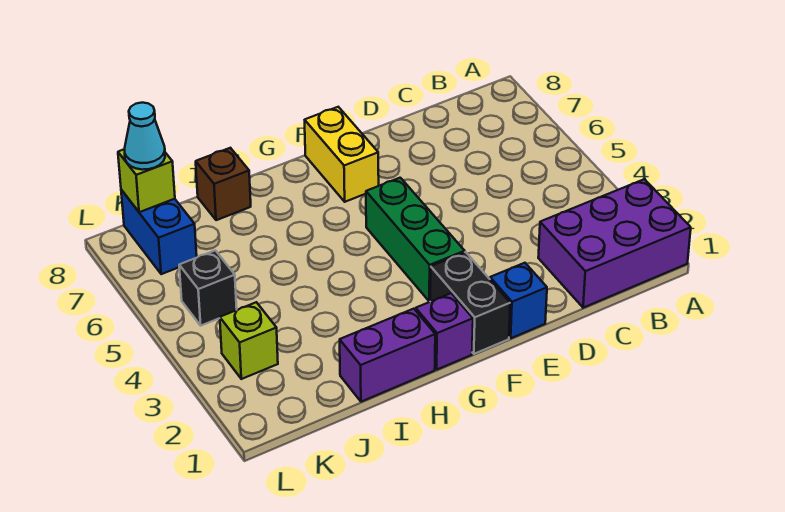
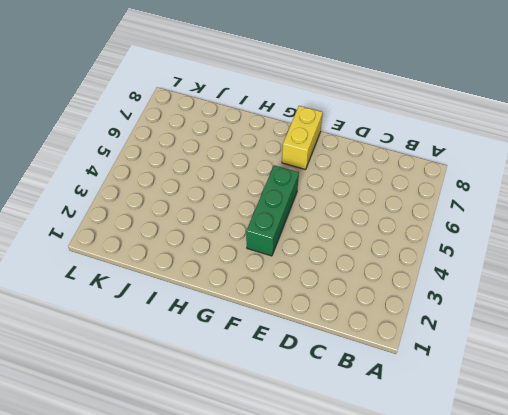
none -> purple 2x3 brick [538,179,691,308]
none -> blue 1x1 brick [490,263,547,338]
none -> black 1x2 brick [430,252,510,354]

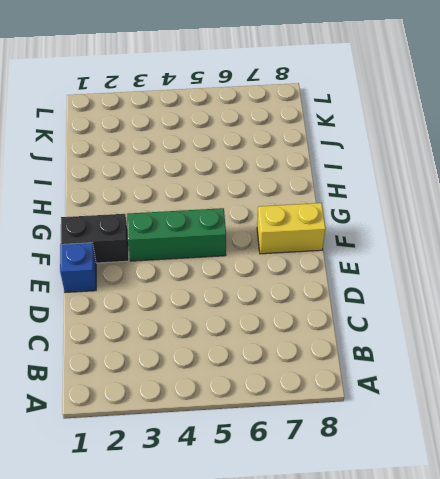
none -> purple 2x3 brick [538,179,691,308]
none -> purple 1x1 brick [416,293,473,369]
none -> purple 1x2 brick [340,309,435,402]

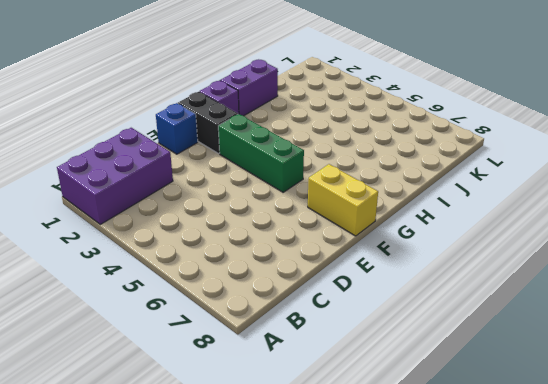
none -> brown 1x1 brick [196,148,251,220]
none -> lime 1x1 brick [220,302,278,379]
none -> black 1x1 brick [179,250,237,325]

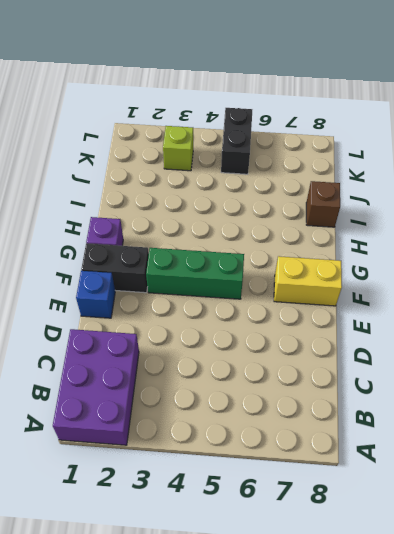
black 1x2 brick [221,108,252,174] -> black 1x1 brick [179,250,237,325]
none -> purple 1x2 brick [340,309,435,402]
none -> blue 1x2 brick [121,190,197,274]
none -> lime 1x1 brick [118,149,175,212]

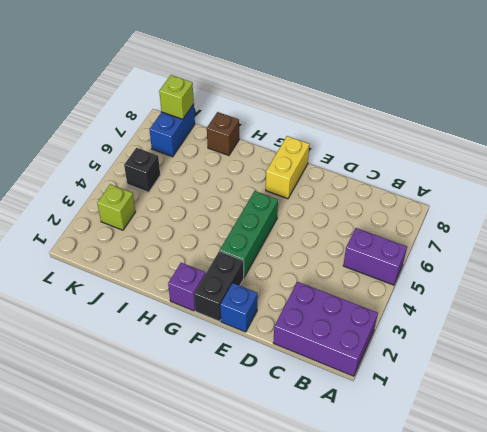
purple 1x2 brick [343,228,407,285] -> purple 1x2 brick moved to [340,309,435,402]
none -> cyan 1x1 cone [125,103,165,170]

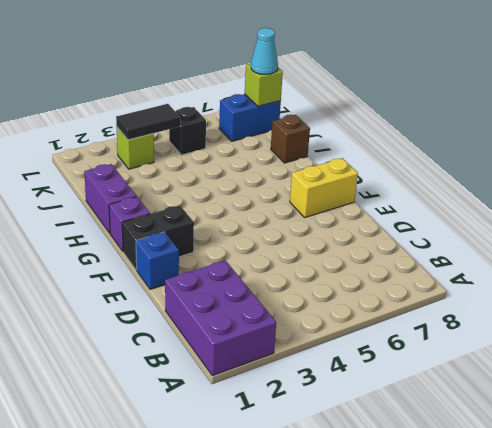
black 1x2 tile [116,104,180,140] -> none
none -> green 1x3 brick [366,178,465,301]

